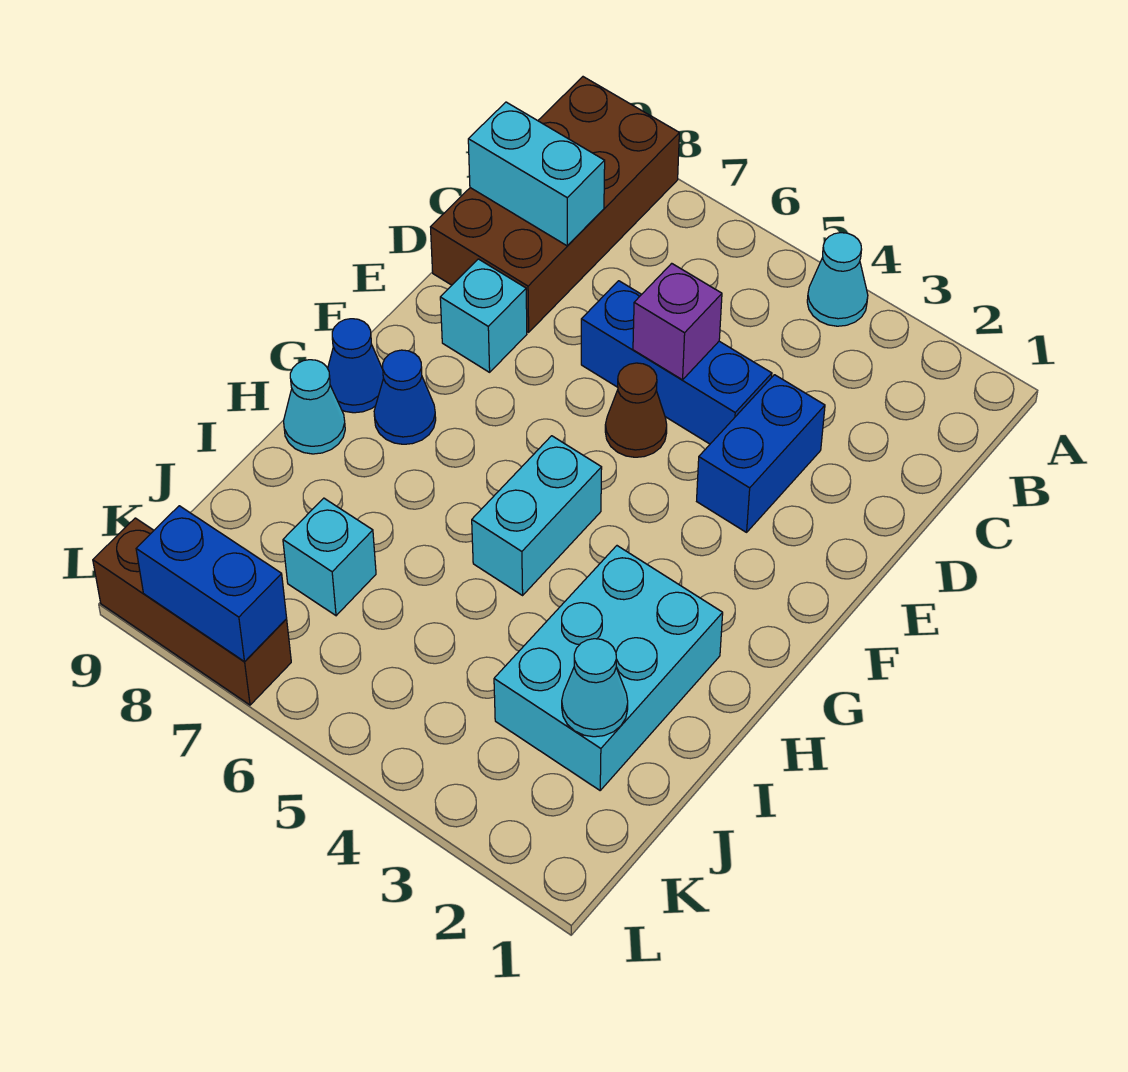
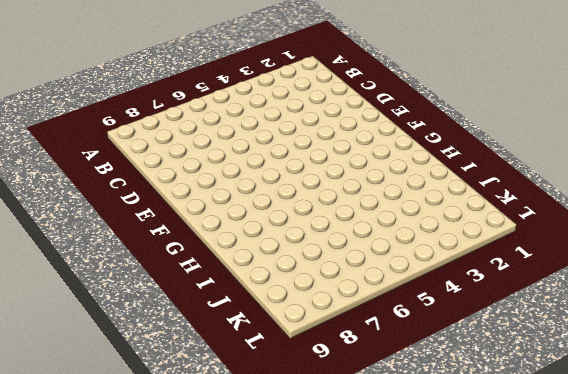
none -> cyan 1x1 cone [807,233,868,326]
none -> brown 2x4 brick [431,77,679,332]
none -> blue 1x2 brick [697,375,825,532]

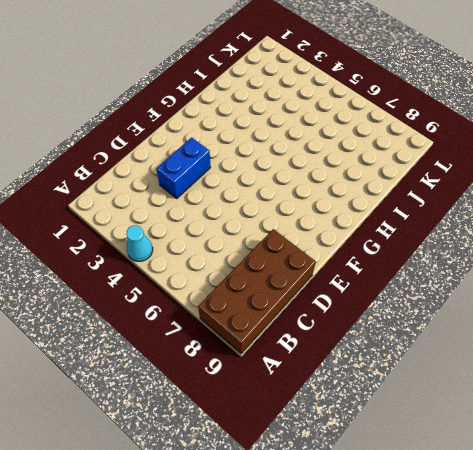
none -> blue 1x3 brick [581,281,772,444]
none -> brown 1x1 cone [605,363,667,457]
none -> cyan 1x1 brick [440,259,527,372]

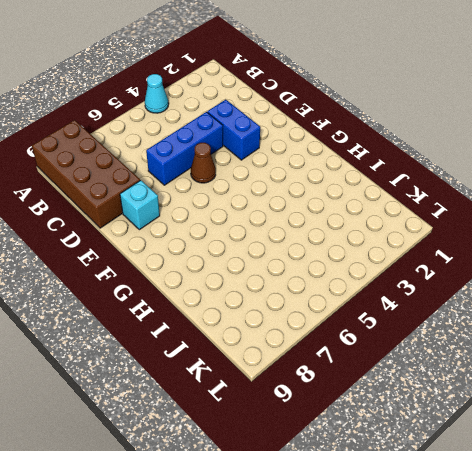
none -> cyan 1x2 brick [472,436,602,595]
none -> blue 1x1 cone [374,350,436,444]
none -> blue 1x1 cone [328,319,384,413]

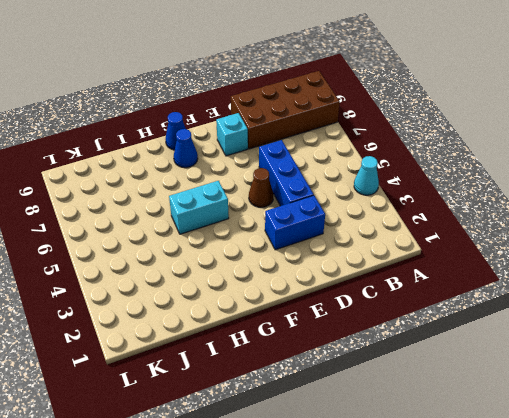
none -> cyan 2x3 brick [494,546,723,790]
none -> cyan 1x1 cone [284,360,345,454]
none -> cyan 1x1 brick [283,498,376,616]

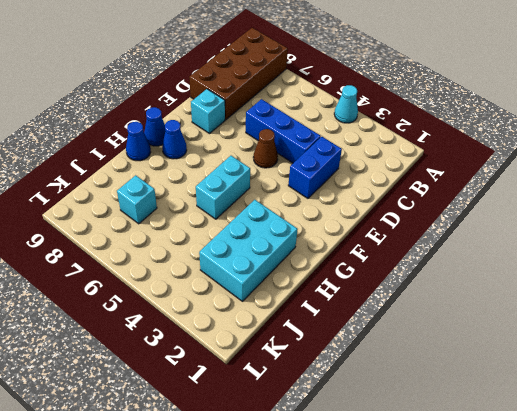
blue 1x1 cone [126,122,151,161] -> cyan 1x1 cone [284,360,345,454]
none -> brown 1x3 brick [93,518,291,705]
none -> cyan 1x2 brick [468,102,605,246]
none -> purple 1x1 brick [633,263,722,380]

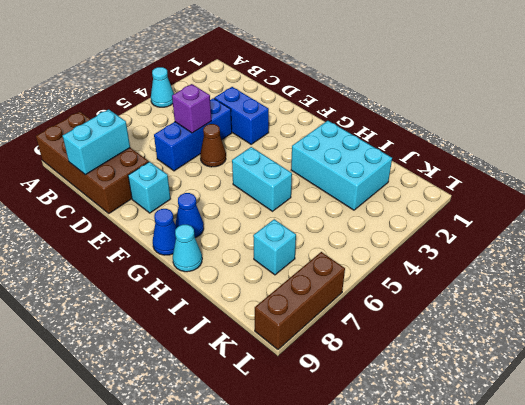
none -> cyan 1x1 cone [562,639,628,737]
none -> blue 1x2 brick [136,506,287,662]

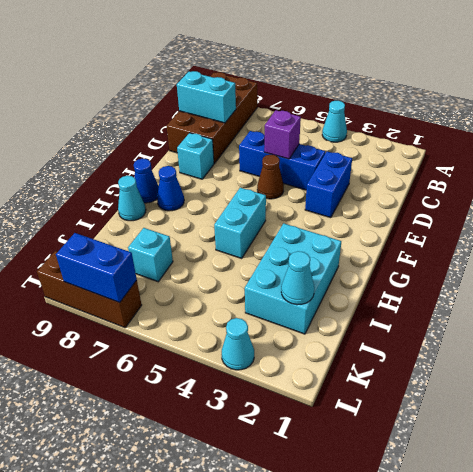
cyan 1x1 cone [222,318,254,370] -> none

